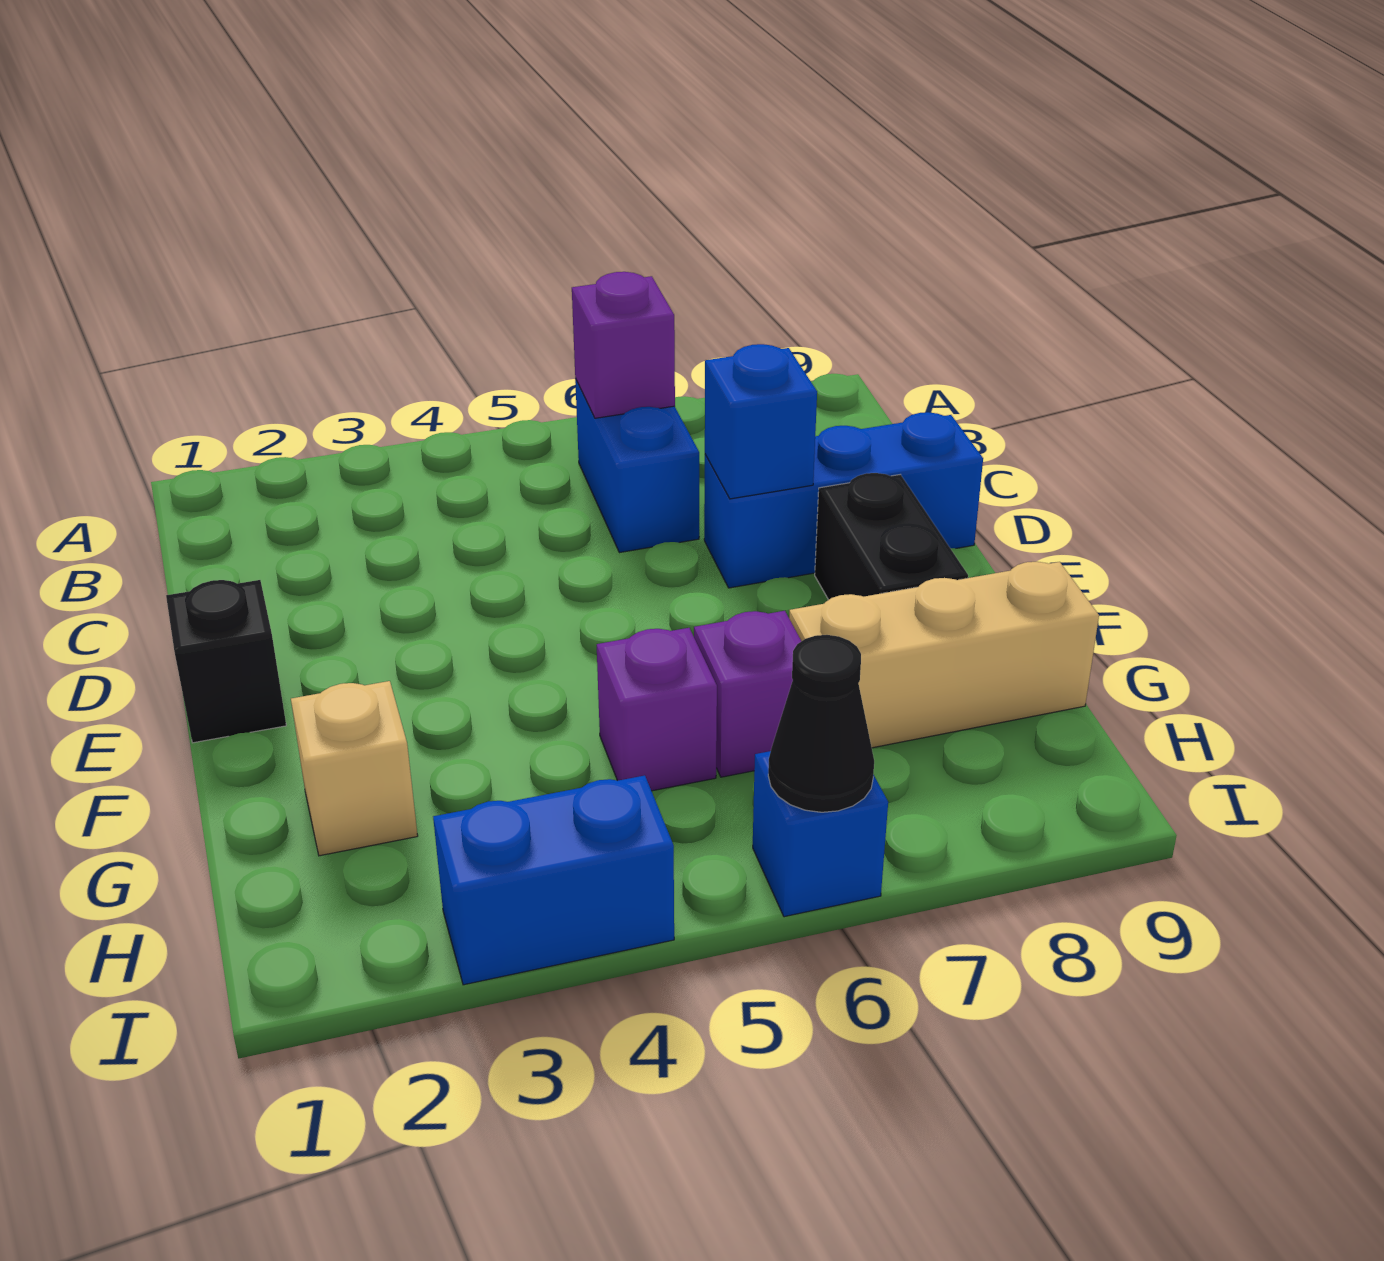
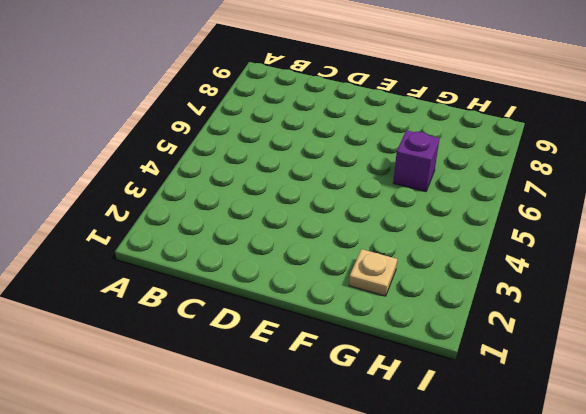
tan 1x1 plate [349,249,397,296] -> tan 1x1 brick [291,681,418,856]
none -> blue 1x2 brick [575,378,699,553]
none -> blue 1x3 brick [704,412,983,588]
none -> black 1x1 brick [166,580,286,743]

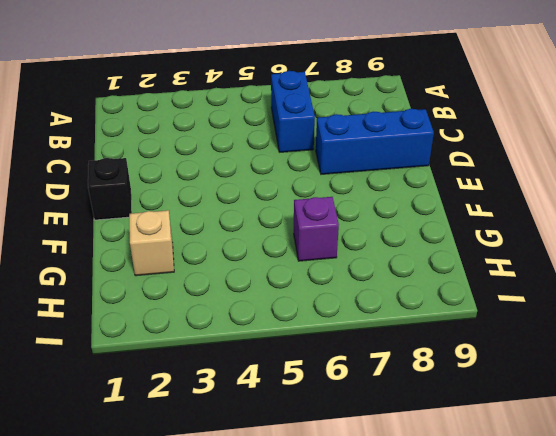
none -> black 1x2 brick [815,473,968,600]
none -> purple 1x1 brick [597,628,717,791]
none -> tan 1x3 brick [789,562,1099,748]

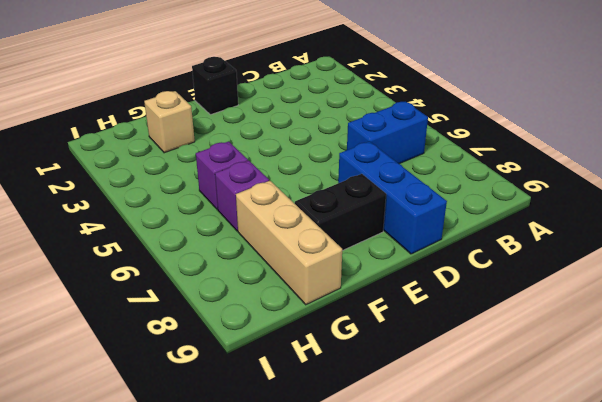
none -> blue 1x2 brick [433,775,674,985]
none -> blue 1x1 brick [753,751,888,917]
none -> purple 1x1 brick [572,272,675,418]

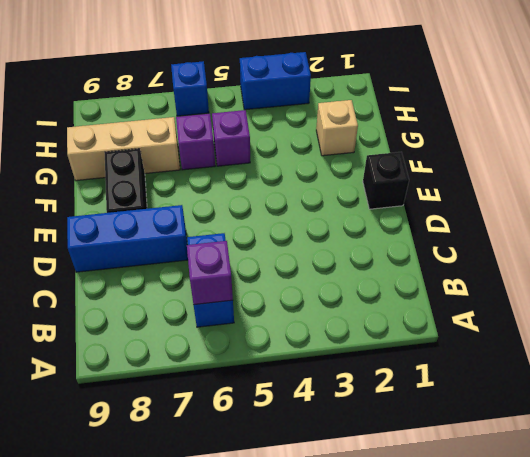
none -> blue 1x1 brick [705,344,817,499]
none -> black 1x1 cone [768,635,874,812]

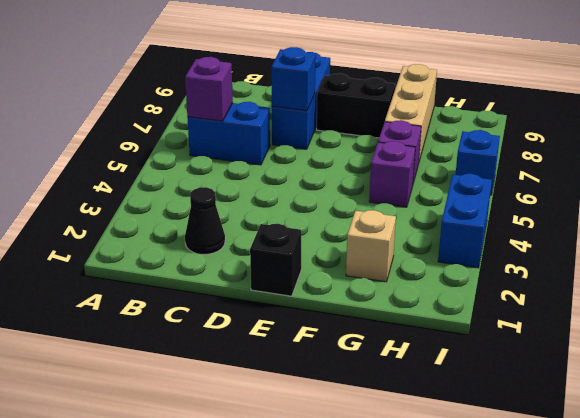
black 1x1 cone [185,187,225,254] -> black 1x1 cone moved to [768,635,874,812]

